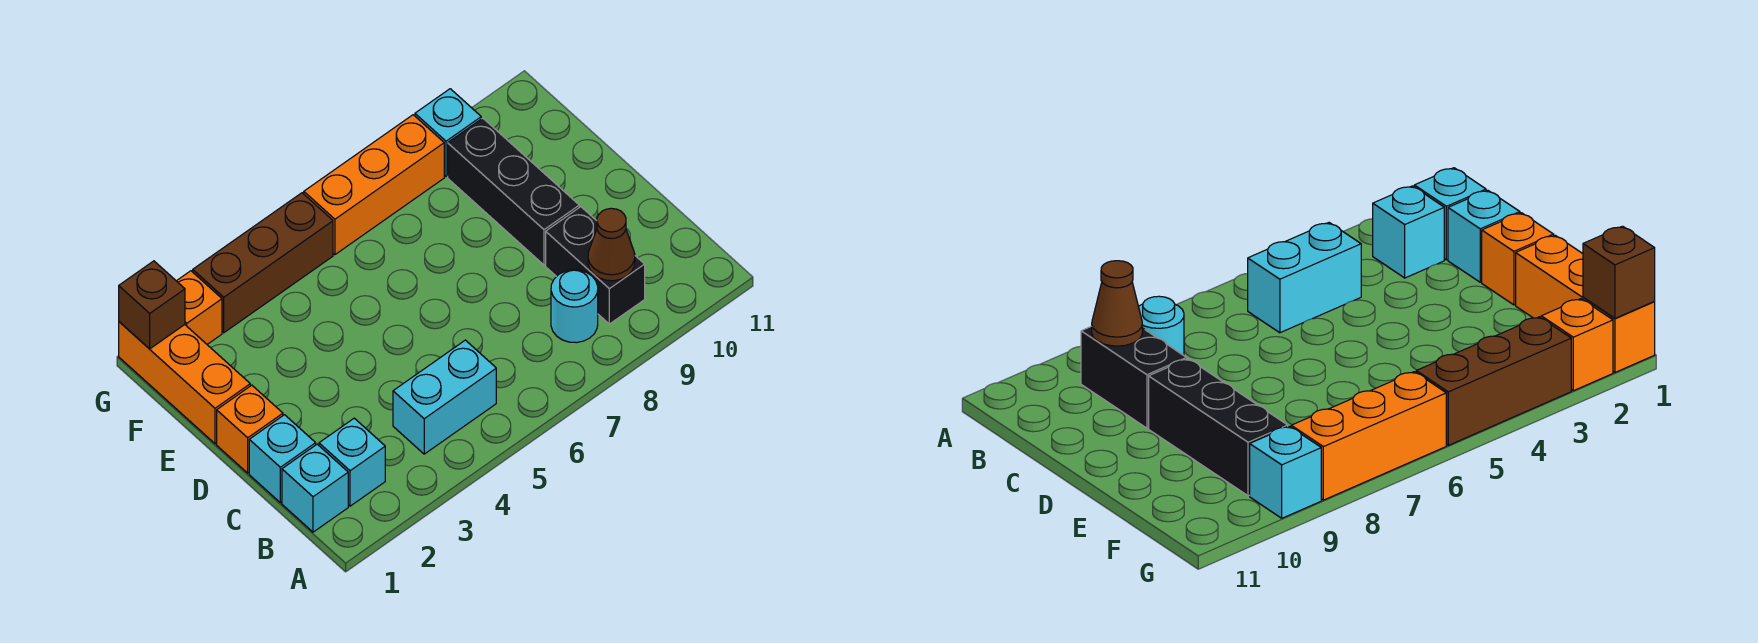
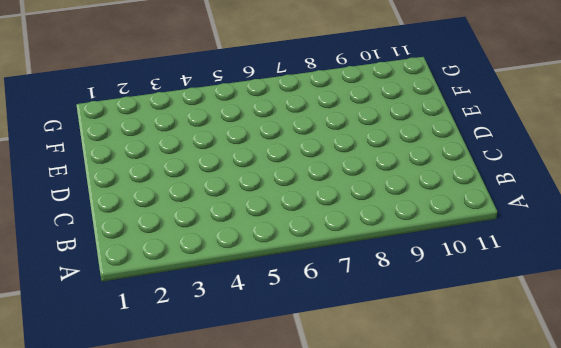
none -> cyan 1x1 brick [282,444,348,532]
none -> cyan 1x1 brick [319,418,385,506]
none -> cyan 1x2 brick [393,340,496,454]

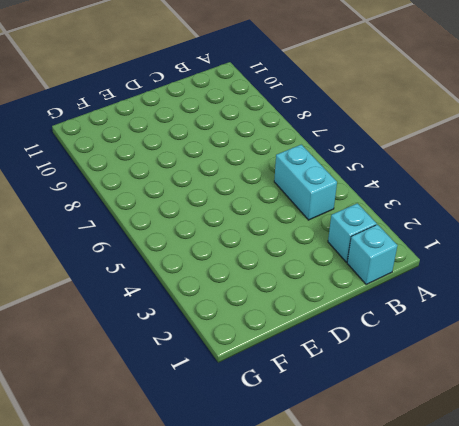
none -> cyan 1x1 round brick [551,270,598,343]
none -> black 1x2 brick [546,207,645,324]
none -> cyan 1x1 brick [249,415,316,503]

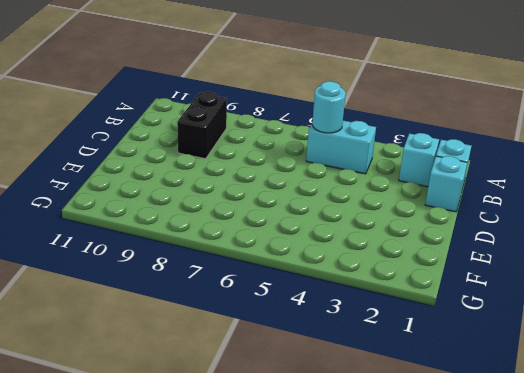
cyan 1x1 round brick [312,81,346,133] -> cyan 1x1 round brick moved to [551,270,598,343]
none -> orange 1x1 brick [217,385,283,473]
none -> black 1x3 brick [448,118,579,265]
none -> orange 1x3 brick [119,322,250,444]

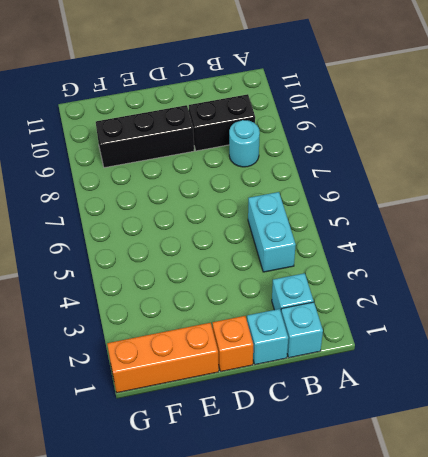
none -> orange 1x1 brick [177,271,222,344]
none -> brown 1x3 brick [193,193,333,333]
none -> orange 1x3 brick [304,115,444,255]

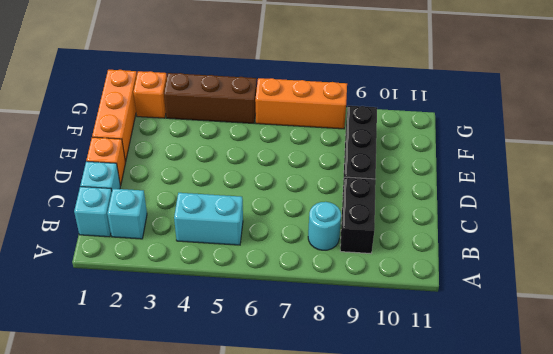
none -> cyan 1x1 brick [415,89,481,177]
none -> brown 1x1 cone [588,208,635,281]
none -> brown 1x1 brick [119,261,185,349]

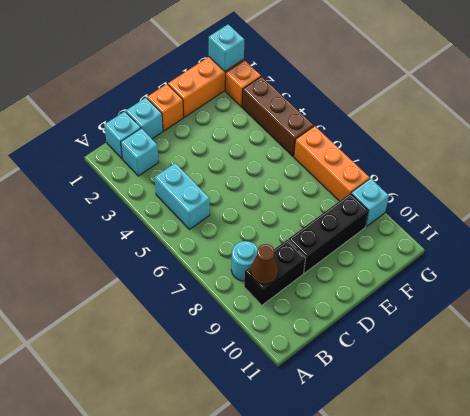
cyan 1x1 brick [209,24,245,71] -> brown 1x1 brick [119,261,185,349]

